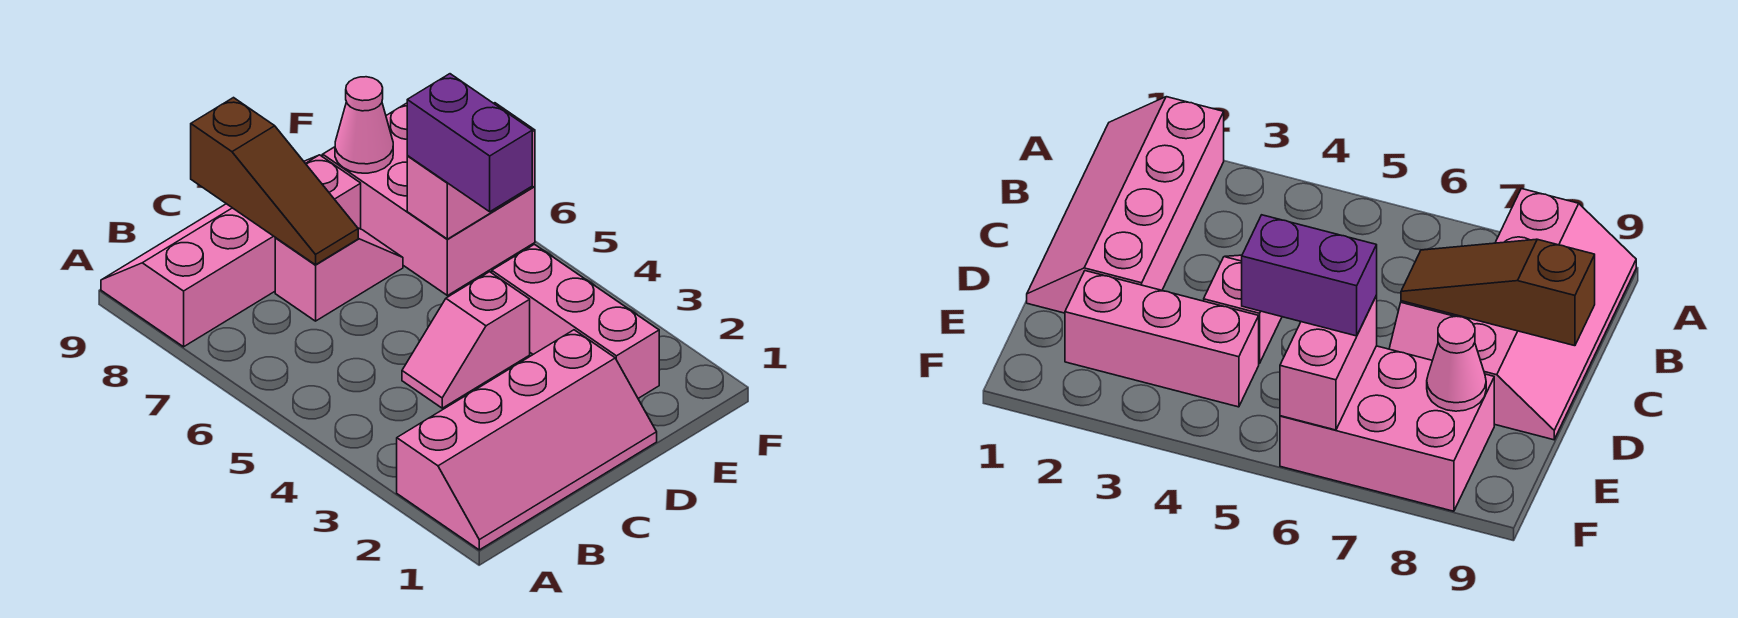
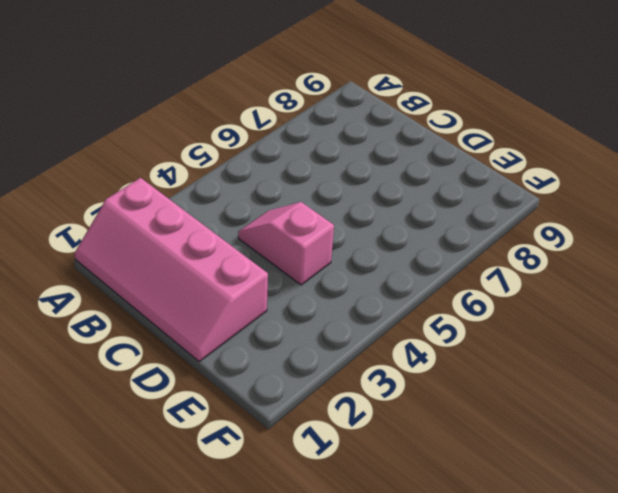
none -> pink 2x4 slope [101,155,361,347]
none -> pink 1x2 slope [275,228,403,321]

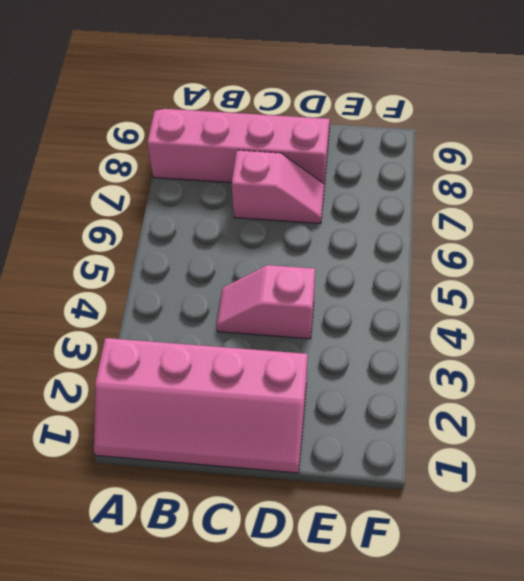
none -> pink 1x3 brick [492,244,659,398]
none -> pink 2x3 brick [323,103,535,296]

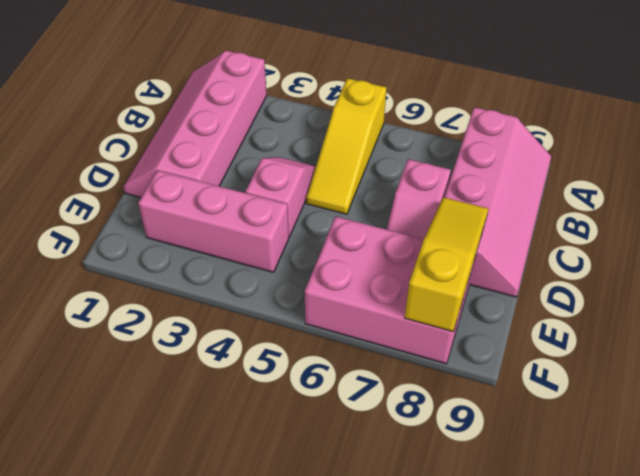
yellow 1x3 slope [306,78,386,214] -> none
yellow 1x3 slope [405,197,488,332] -> pink 1x1 cone [335,77,393,173]
none -> brown 1x3 slope [191,98,358,265]
none -> pink 1x2 brick [407,103,535,239]

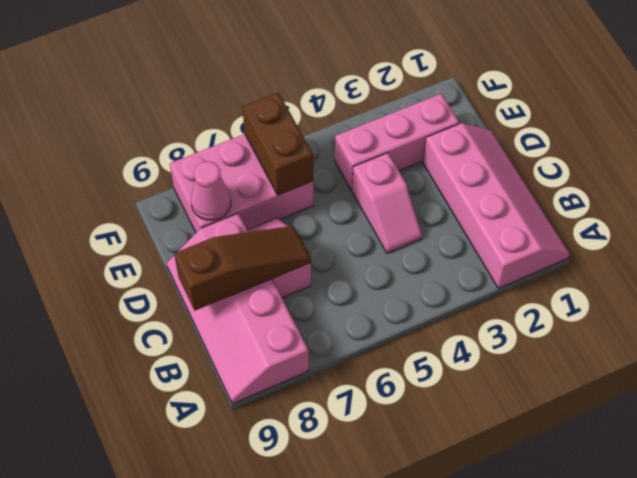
brown 1x2 brick [242,92,313,195] -> pink 1x2 brick [407,103,535,239]
none -> purple 1x2 brick [407,74,532,212]

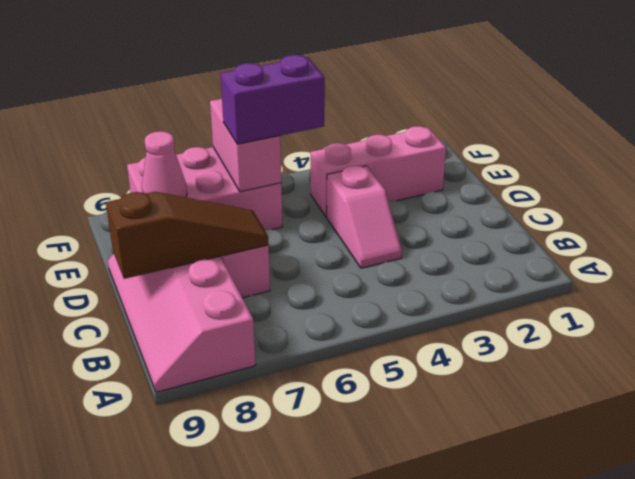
none -> pink 2x4 slope [397,330,657,550]

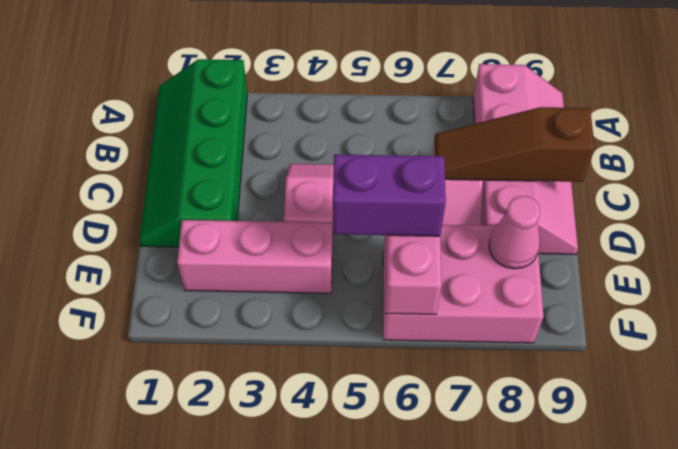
green 2x4 slope [139,59,247,247] -> pink 2x4 slope [397,330,657,550]

